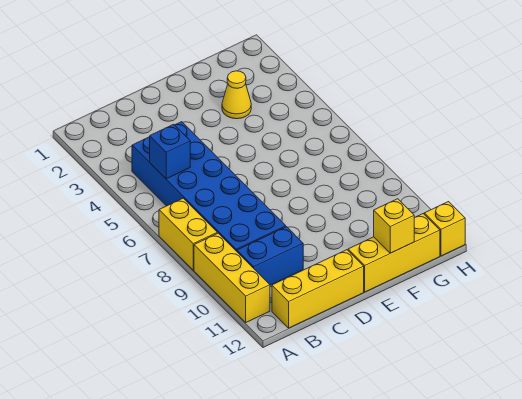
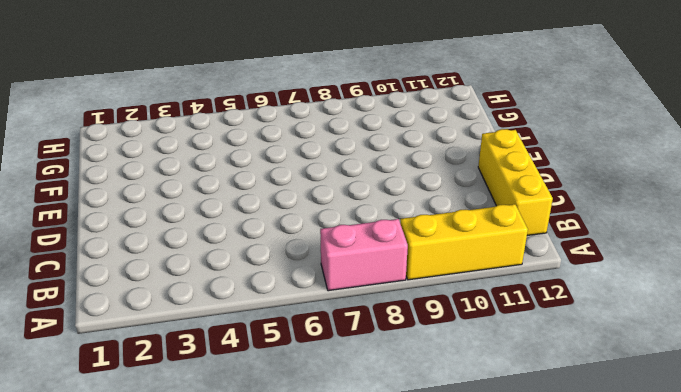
pink 1x2 brick [320,219,408,291] -> yellow 1x2 brick [159,198,217,270]
none -> blue 2x6 brick [132,122,286,251]
none -> blue 1x2 brick [237,227,303,285]

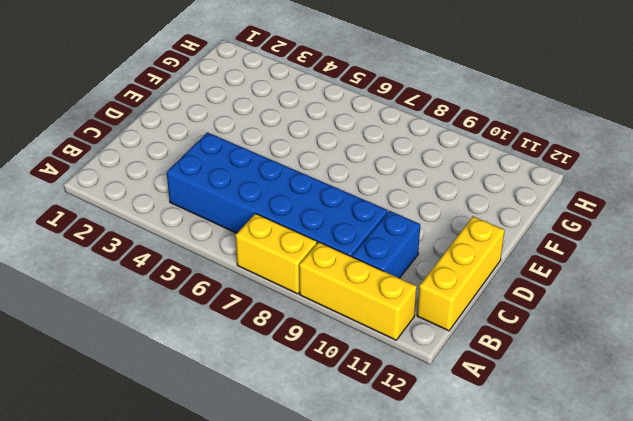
none -> yellow 1x3 brick [348,214,440,292]
none -> yellow 1x1 cone [222,71,251,119]

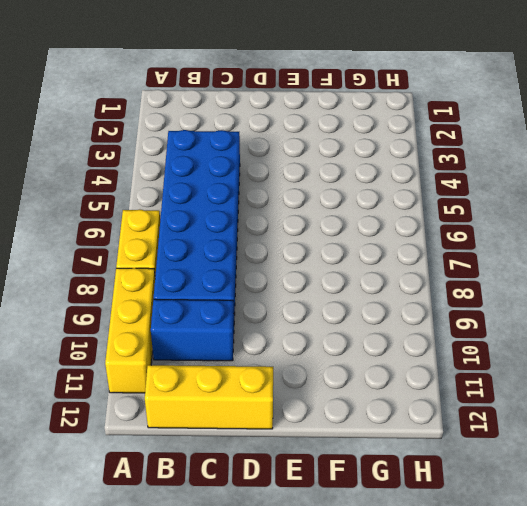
none -> yellow 1x3 brick [348,214,440,292]
none -> yellow 1x1 cone [222,71,251,119]

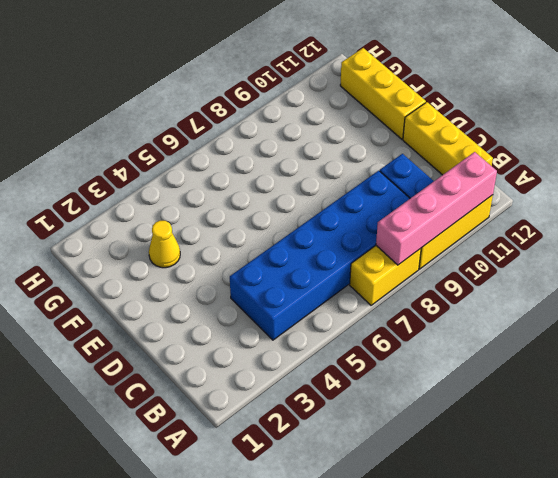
pink 1x4 brick [376,152,497,265] -> none
none -> yellow 1x1 brick [424,202,465,256]
none -> blue 1x1 brick [150,124,190,179]

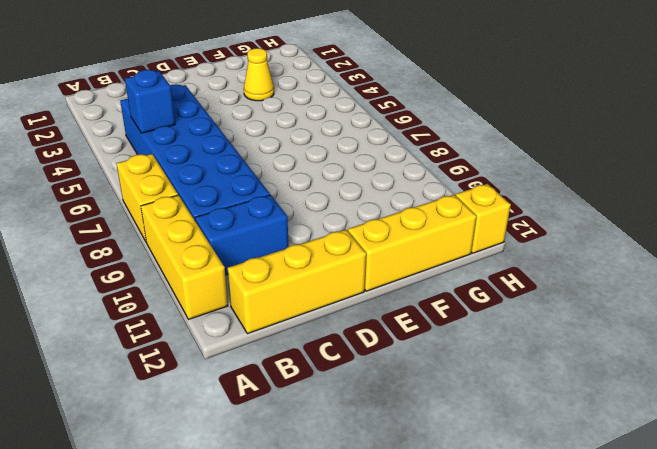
none -> yellow 1x1 brick [374,199,414,253]

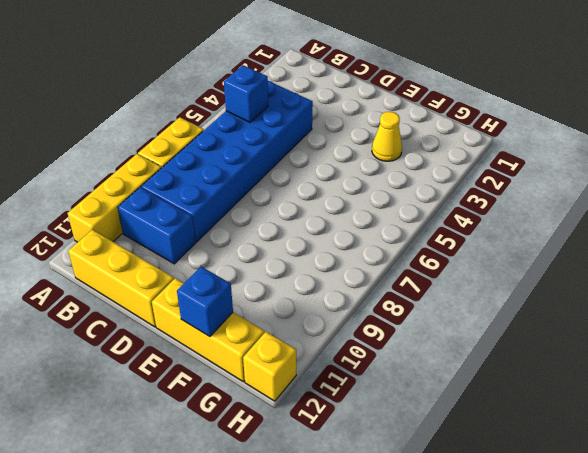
blue 1x1 brick [177,267,233,337] -> yellow 1x1 brick [374,199,414,253]

